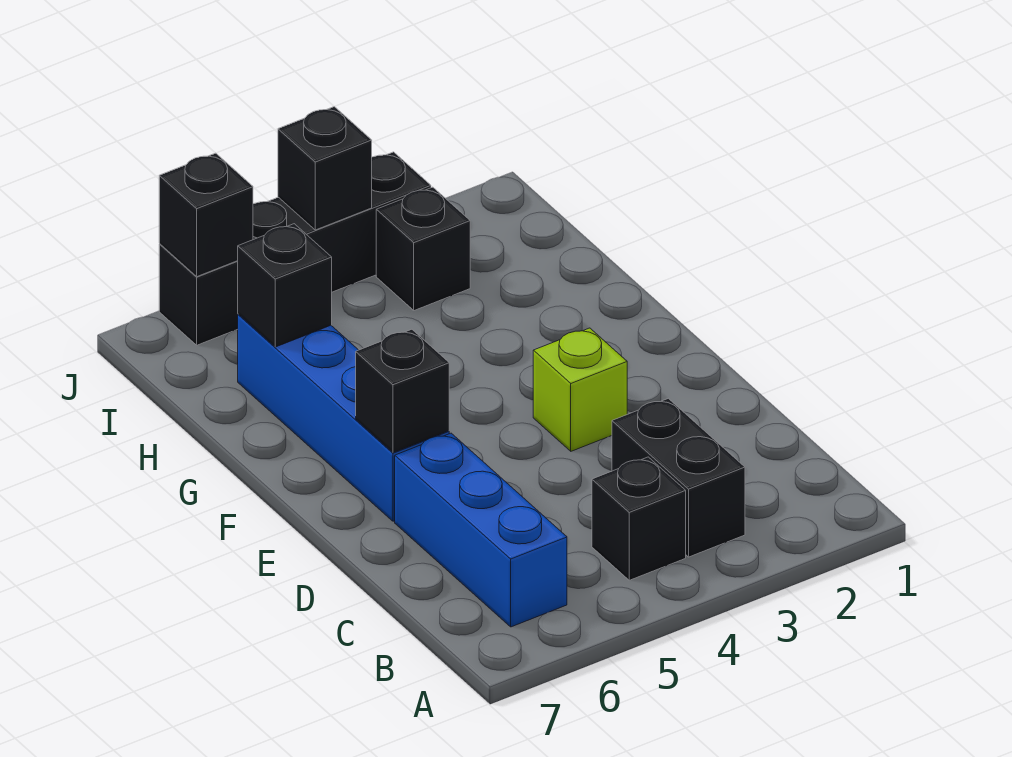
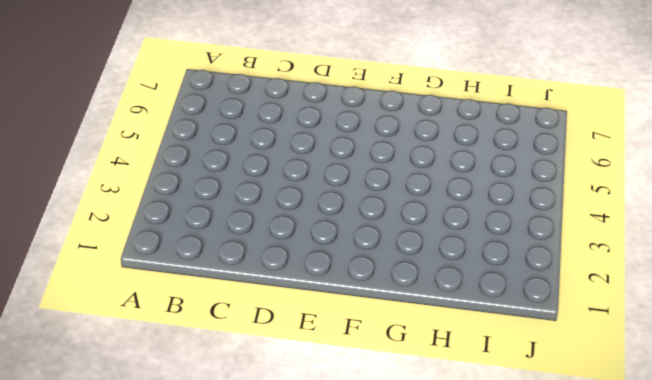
none -> black 1x2 brick [612,398,745,557]
none -> black 1x1 brick [592,457,686,580]

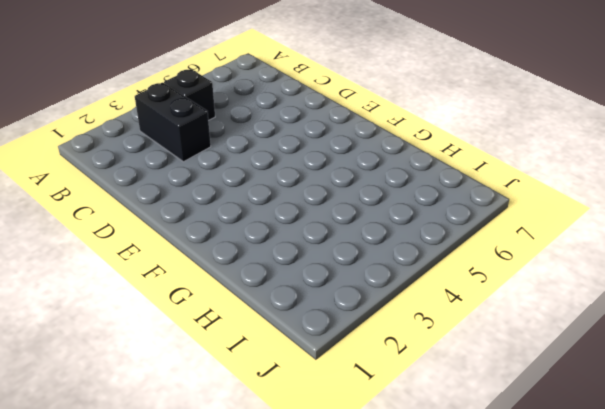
none -> blue 1x3 brick [395,433,567,627]
none -> lime 1x1 brick [533,328,627,451]

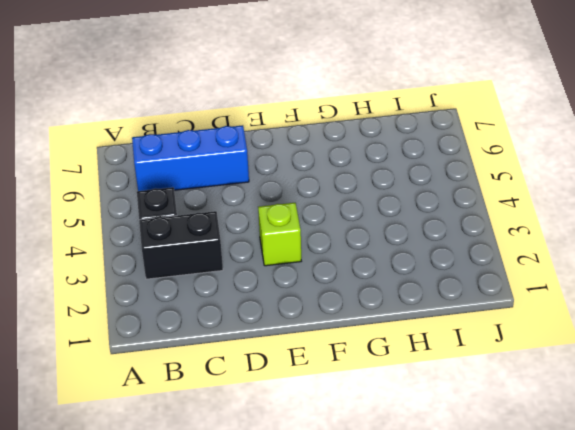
none -> blue 1x4 brick [238,314,449,521]
none -> black 1x1 brick [376,187,470,311]

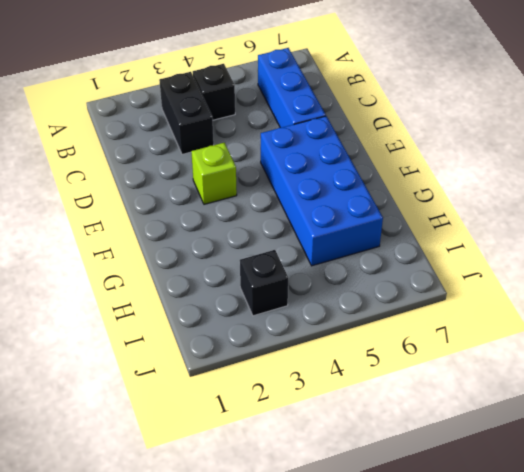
blue 2x4 brick [261,116,383,266] -> blue 1x4 brick [238,314,449,521]
none -> black 1x4 brick [159,152,431,345]
none -> black 1x1 brick [356,329,449,453]

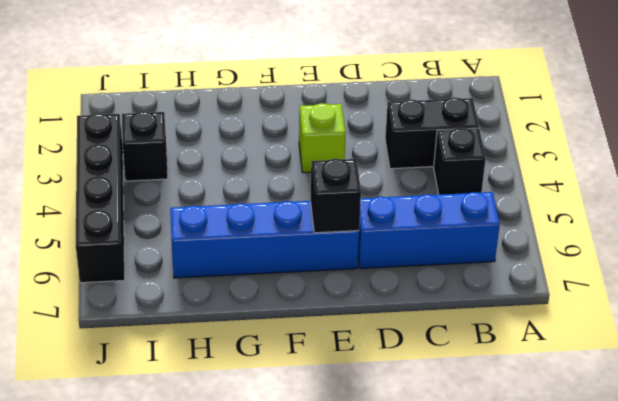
none -> black 1x1 brick [238,224,332,347]
none -> black 1x1 brick [278,107,372,230]

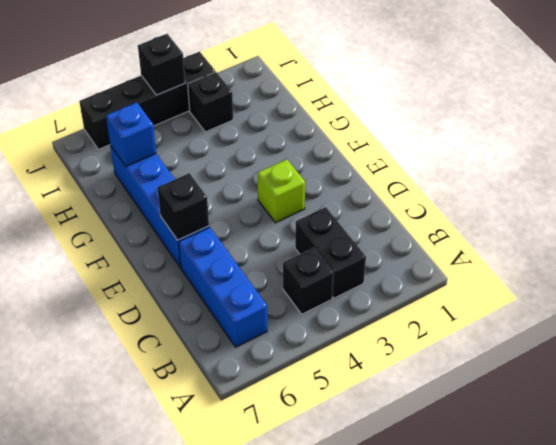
blue 1x1 brick [106,103,156,166] -> black 1x1 brick [238,224,332,347]
none -> black 1x1 brick [159,153,253,277]

